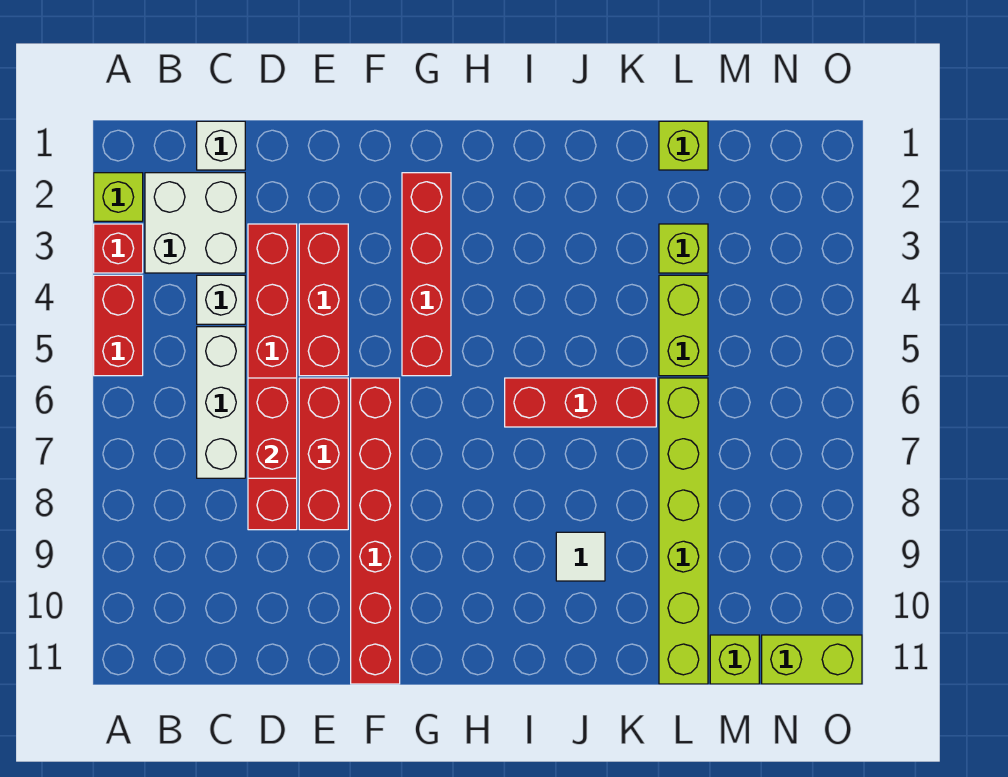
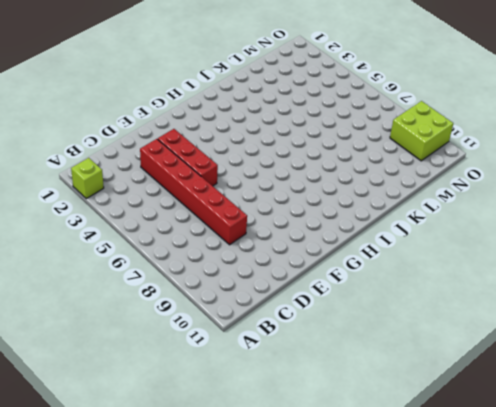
lime 2x2 brick [390,101,453,161] -> none
none -> red 1x1 brick [94,224,143,273]
none -> red 1x2 brick [94,275,143,376]
none -> white 2x2 brick [145,173,245,273]

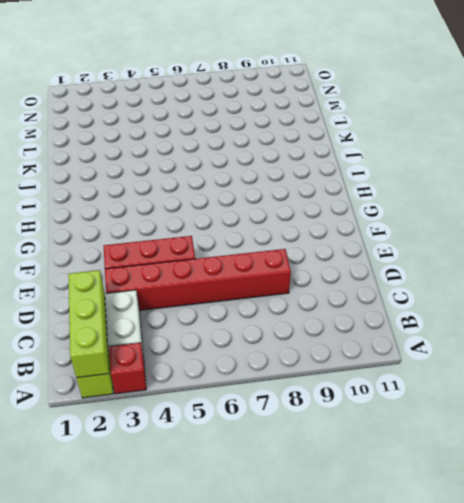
lime 1x3 brick [69,270,109,378] -> none
none -> red 1x2 brick [94,275,143,376]
none -> white 1x1 brick [197,121,245,170]
none -> white 1x1 brick [197,275,245,324]

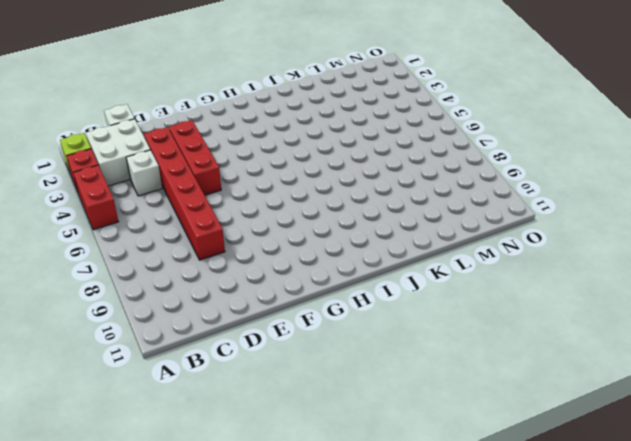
none -> white 1x3 brick [197,327,245,478]
none -> red 1x3 brick [299,378,348,530]
none -> red 1x6 brick [351,378,400,684]

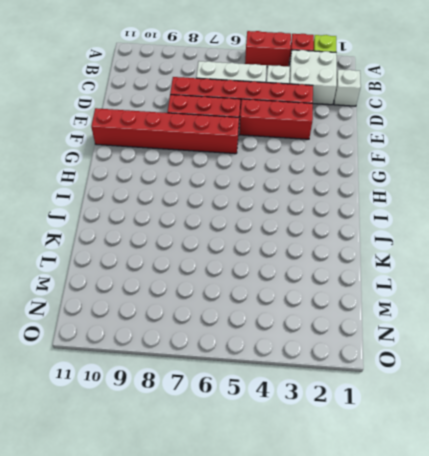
none -> red 1x4 brick [402,173,451,376]
none -> red 1x3 brick [505,378,656,427]
none -> white 1x1 tile [556,532,605,581]

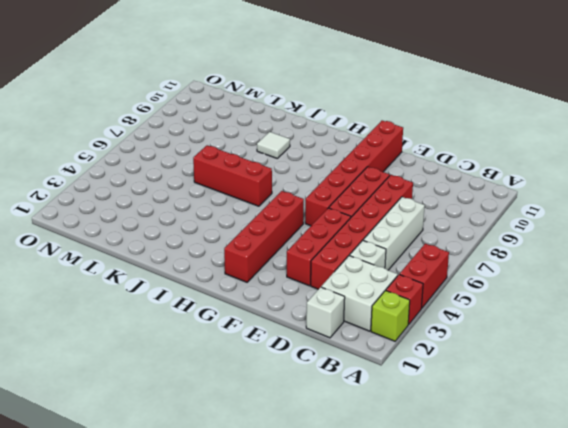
none -> lime 1x1 brick [659,121,708,170]
none -> lime 1x1 brick [659,224,708,273]
none -> lime 1x2 brick [659,275,708,376]

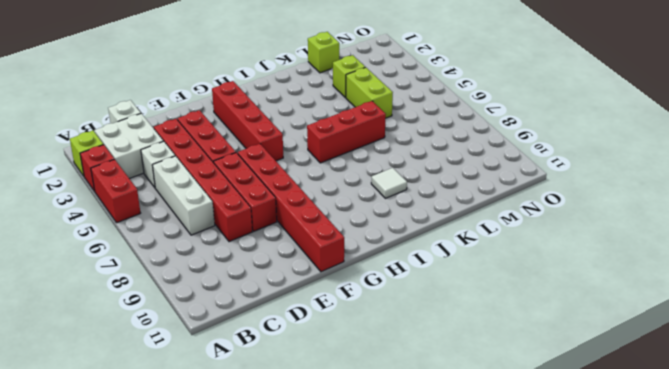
none -> lime 1x6 brick [659,378,708,684]
none -> lime 1x1 brick [710,635,759,684]
none -> lime 1x2 brick [762,635,862,684]

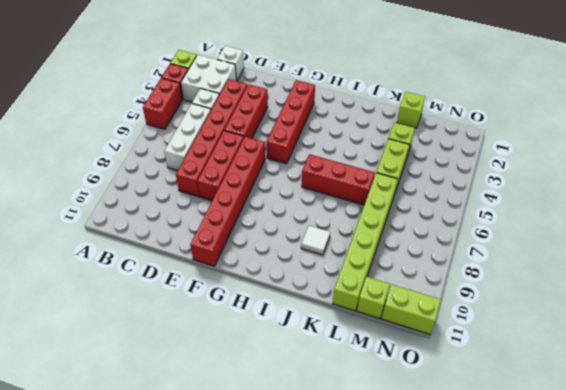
none -> red 1x2 brick [248,378,297,478]

